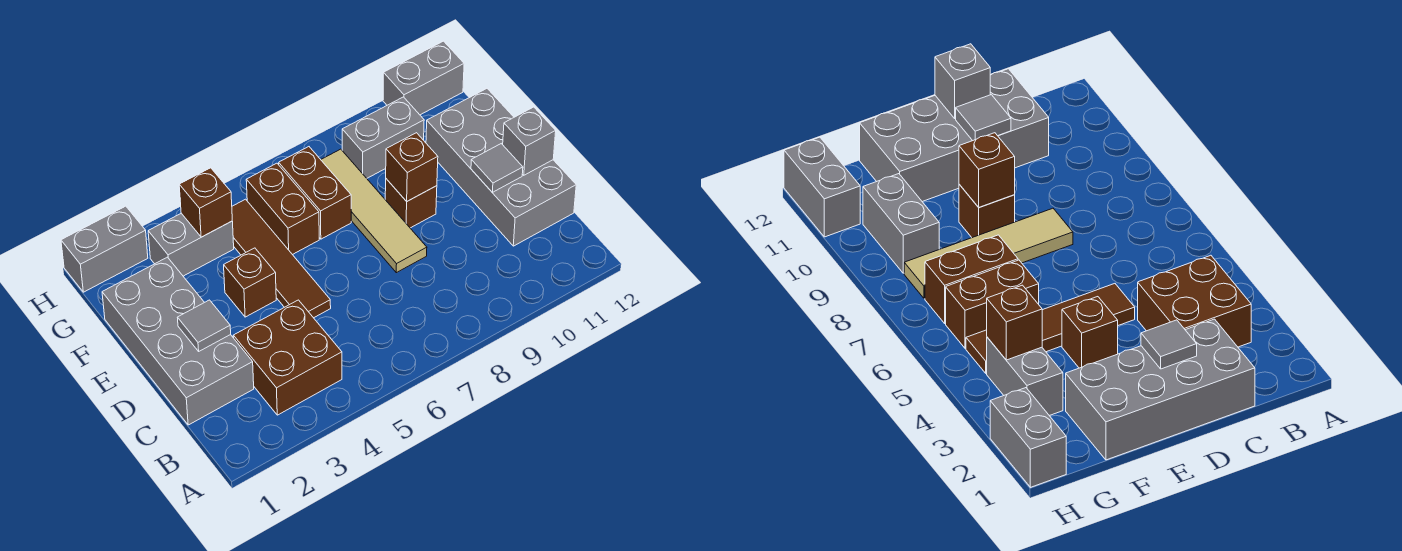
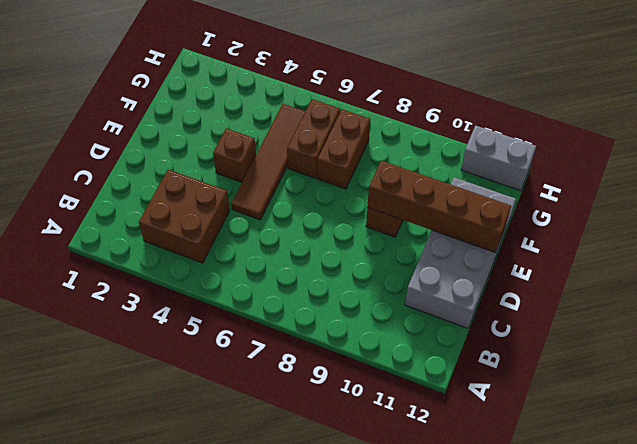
brown 1x4 brick [368,161,511,253] -> brown 1x1 brick [386,133,438,201]
none -> grey 2x4 brick [102,257,254,425]
none -> tan 1x4 tile [321,149,427,273]
none -> grey 1x2 brick [148,213,234,276]

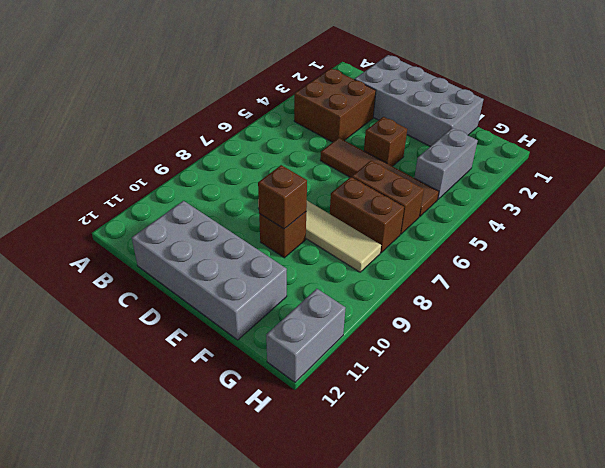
none -> grey 1x2 brick [342,97,424,178]
none -> grey 1x2 brick [61,206,148,292]
none -> grey 1x1 tile [178,300,231,351]

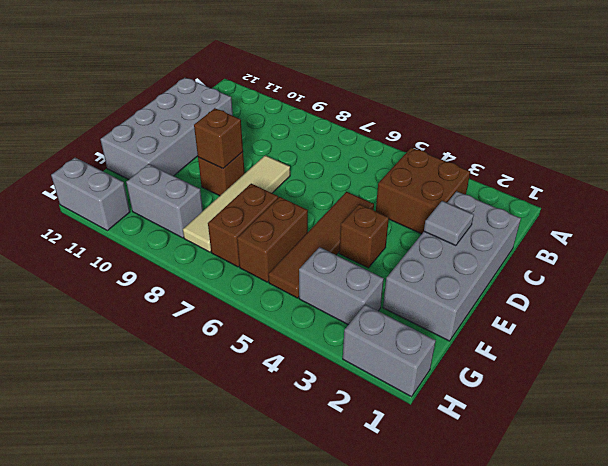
none -> grey 1x1 tile [471,144,523,192]
none -> grey 1x1 brick [503,107,556,175]
none -> brown 1x1 brick [179,168,232,237]

